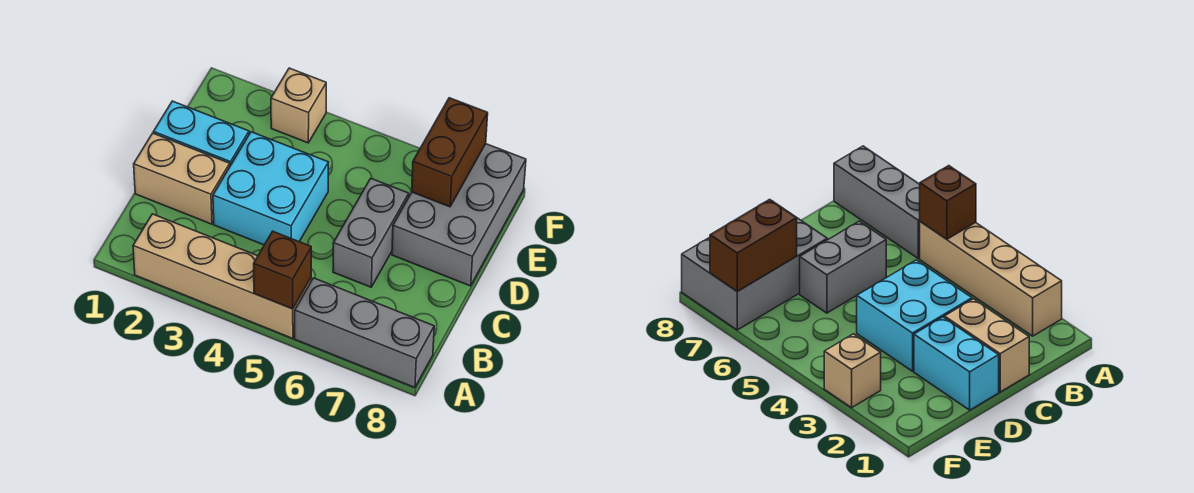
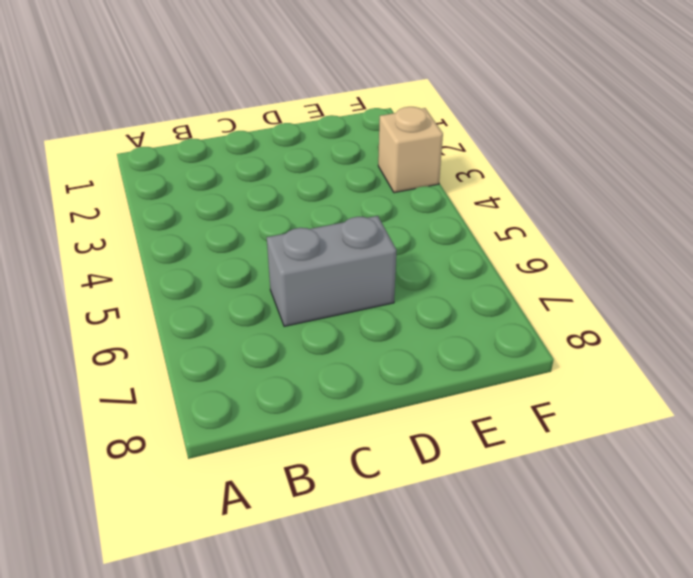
none -> tan 1x4 brick [133,214,311,339]
none -> grey 1x3 brick [295,278,434,388]

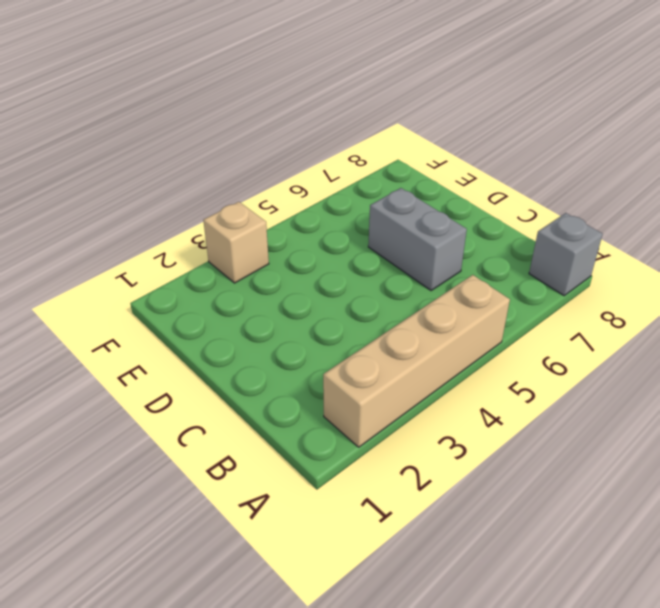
grey 1x1 brick [529,213,603,296] -> grey 1x3 brick [295,278,434,388]
none -> tan 1x2 brick [134,133,230,224]
none -> cyan 2x2 brick [213,132,329,245]

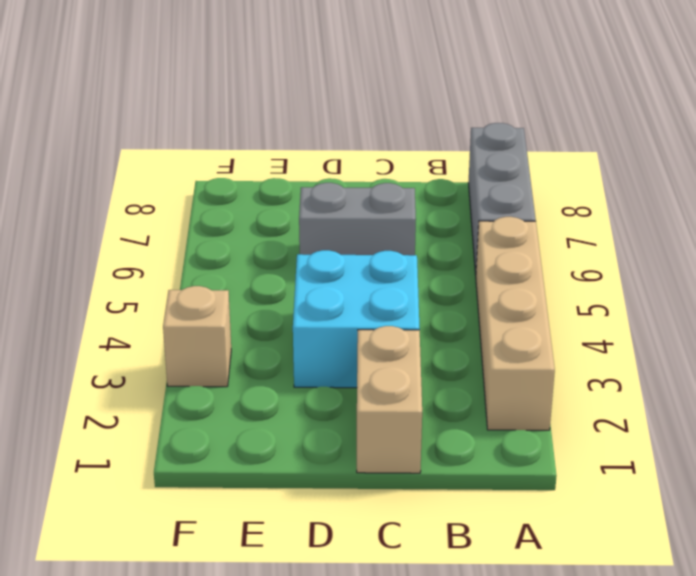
none -> cyan 1x2 brick [154,101,249,166]
none -> grey 2x3 brick [392,144,526,286]

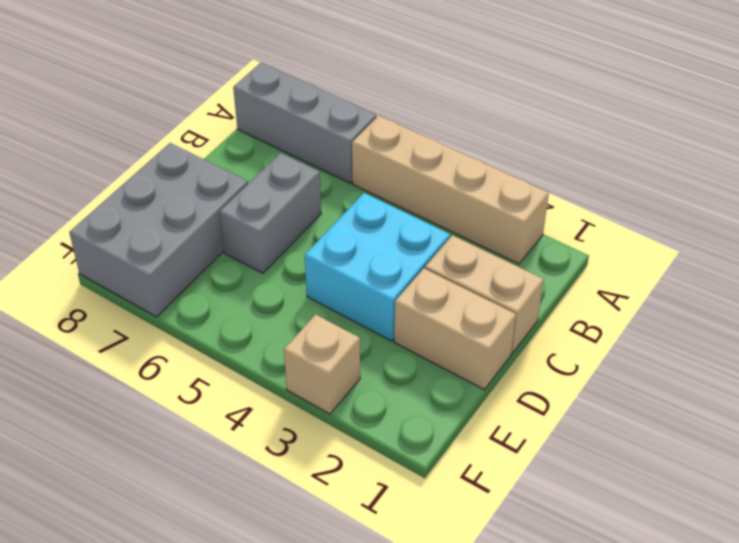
tan 1x2 brick [394,268,516,390] -> cyan 1x2 brick [154,101,249,166]
none -> brown 1x1 brick [254,231,311,309]
none -> brown 1x2 brick [412,98,488,207]

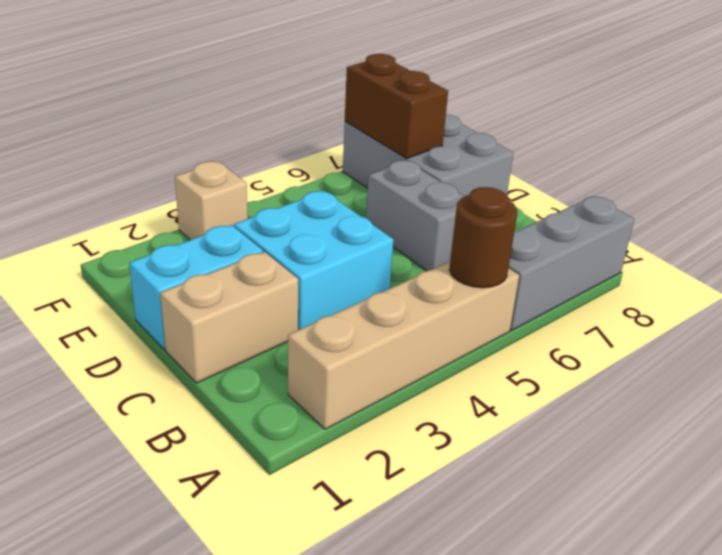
brown 1x1 round brick [449,187,517,288] -> brown 1x1 brick [254,231,311,309]

